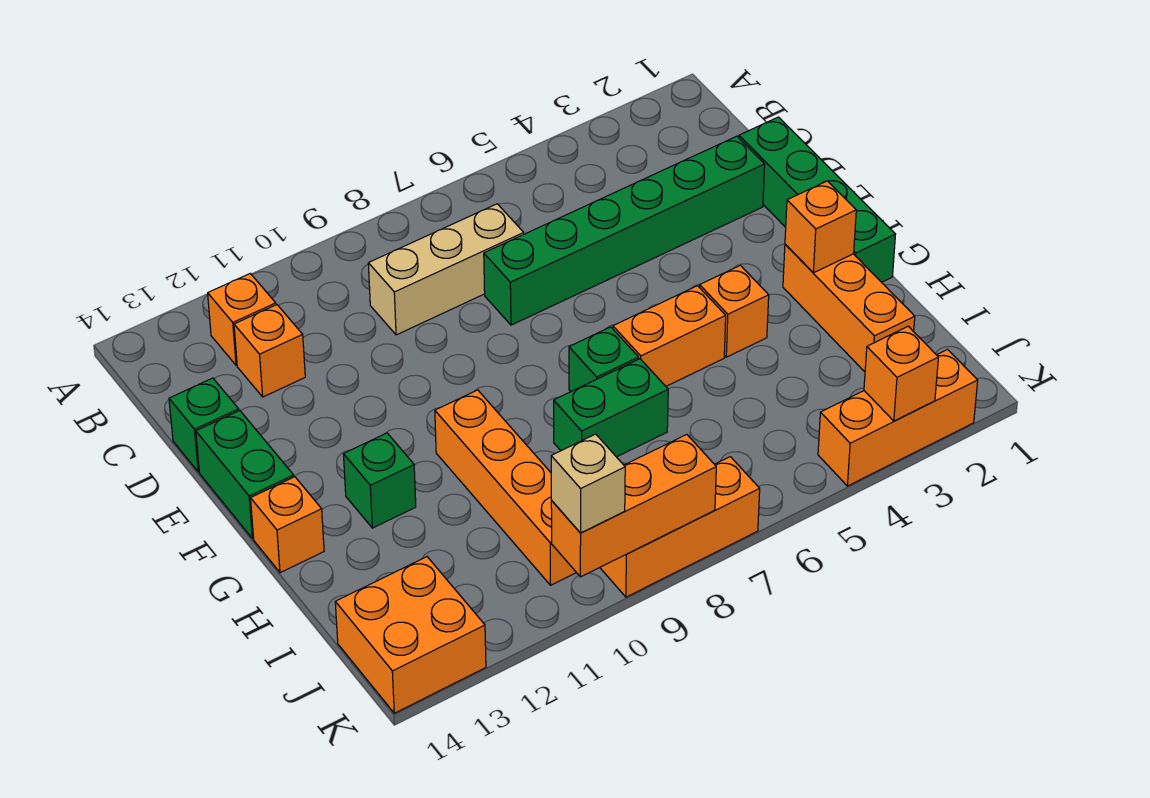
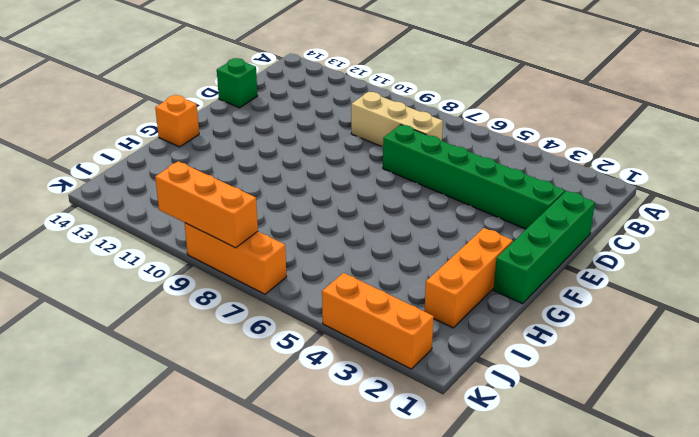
none -> orange 1x1 brick [208,274,276,365]
none -> orange 1x1 brick [234,305,305,397]
none -> green 1x2 brick [196,411,294,539]

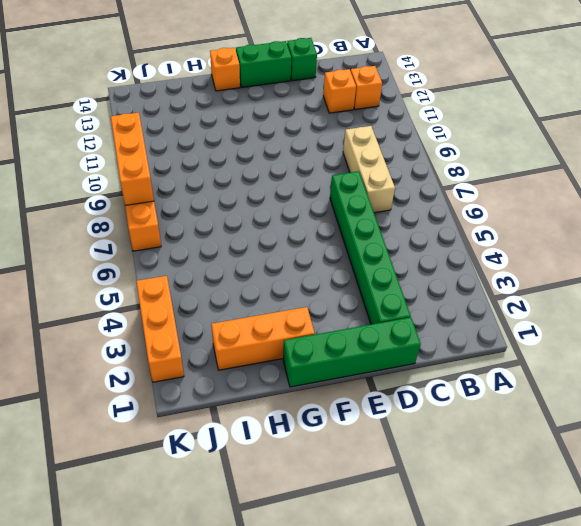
none -> orange 1x1 brick [700,265,769,357]
none -> orange 1x2 brick [613,286,726,386]
none -> green 1x1 brick [569,327,639,391]

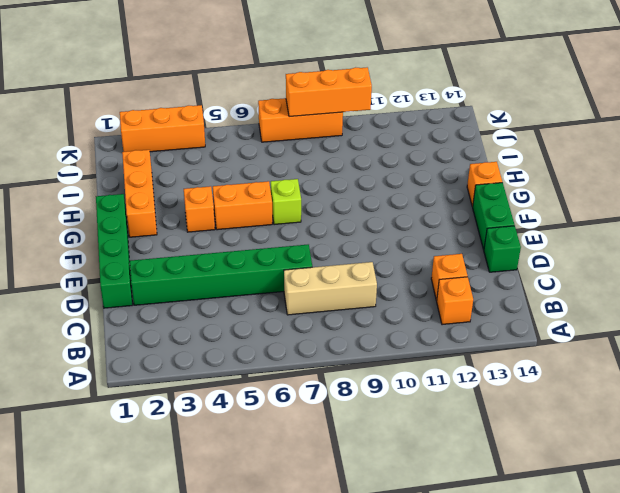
lime 1x1 brick [271,179,301,225] -> green 1x1 brick [569,327,639,391]
none -> orange 1x4 brick [435,390,576,585]
none -> green 1x1 brick [343,433,416,528]
none -> green 1x2 brick [554,359,668,457]

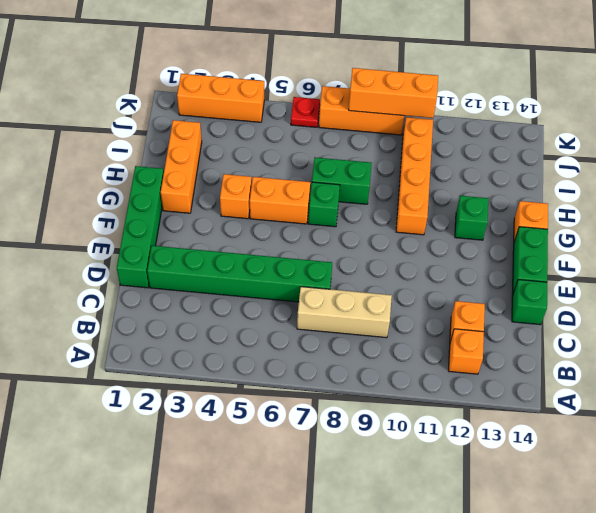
red 1x1 plate [291,97,320,127] -> none
none -> orange 2x2 brick [335,557,486,713]
none -> orange 1x1 brick [785,181,856,273]
none -> orange 1x1 brick [864,326,939,421]

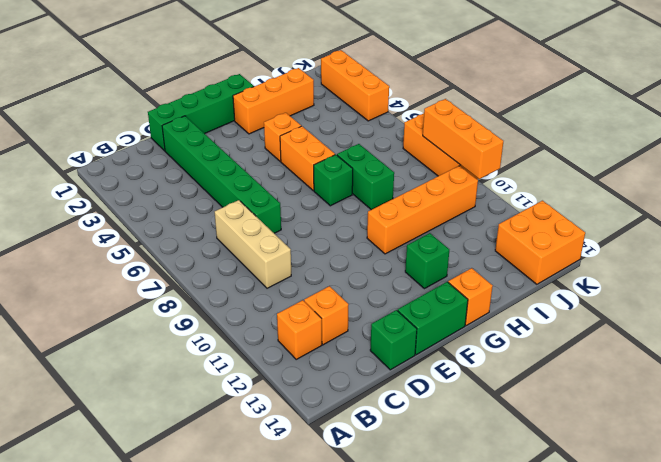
none -> orange 1x1 brick [785,181,856,273]
none -> orange 1x1 brick [864,326,939,421]
none -> tan 1x1 brick [551,434,625,533]

